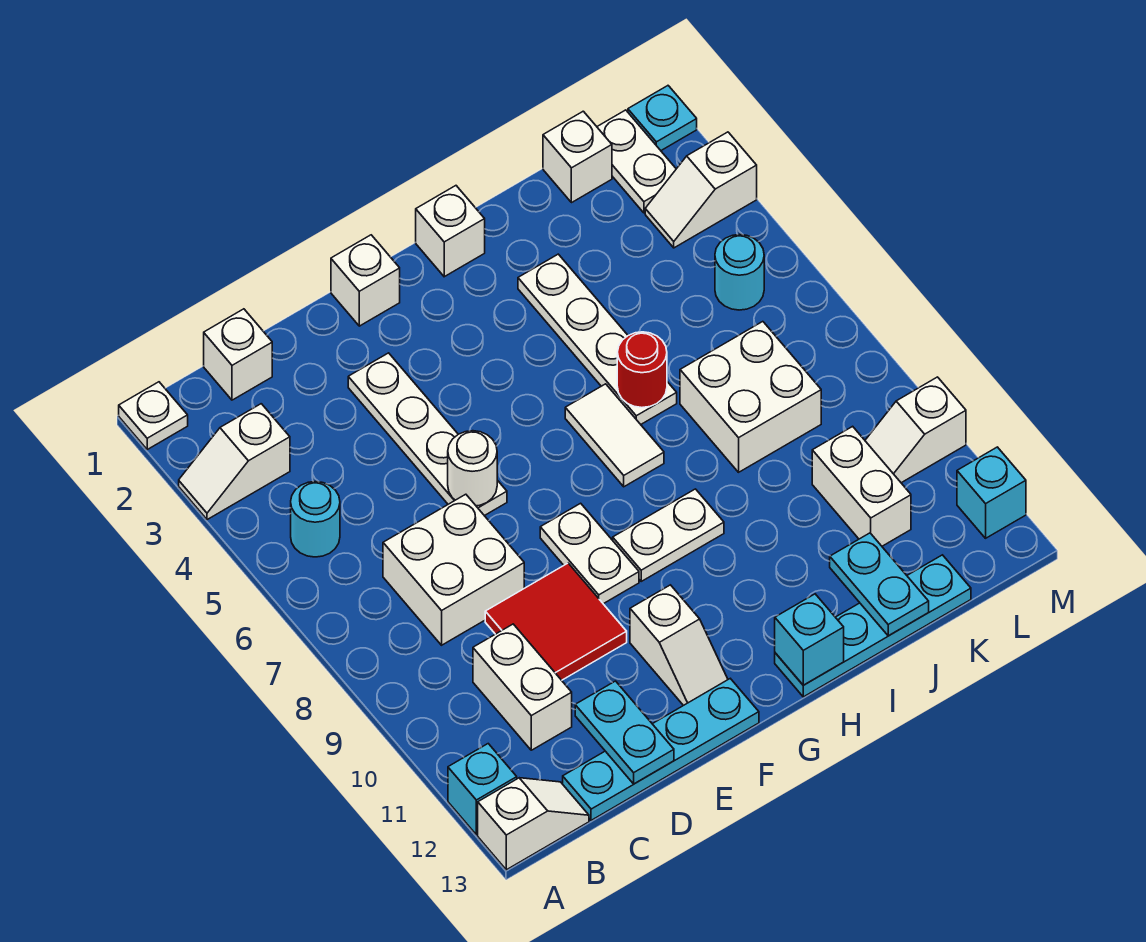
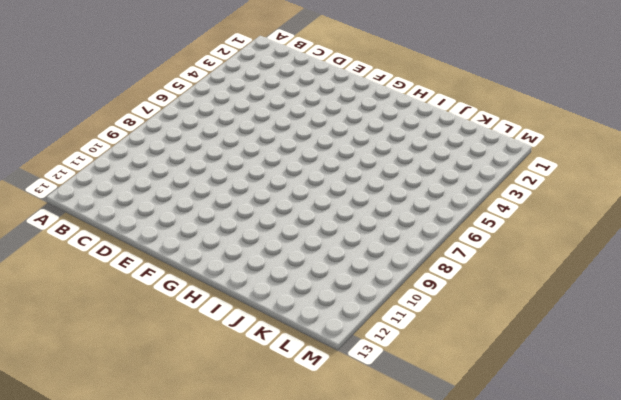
none -> white 1x1 plate [119,382,188,449]
none -> white 1x2 slope [179,404,290,520]
none -> cyan 1x1 brick [448,744,517,835]
none -> white 1x2 slope [478,778,589,870]

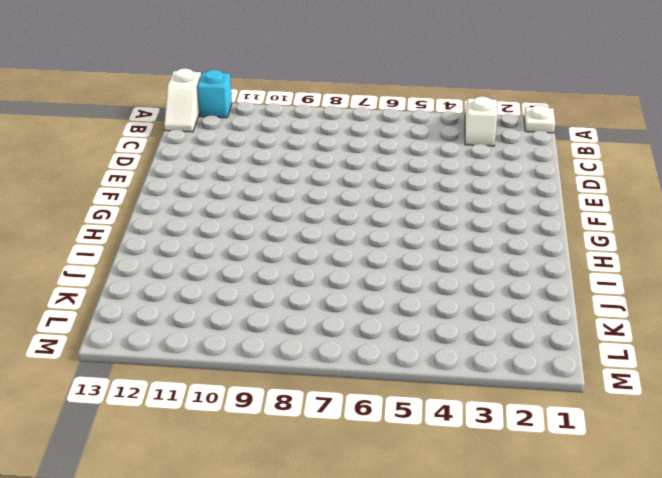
none -> cyan 1x1 round brick [291,482,340,557]
none -> white 1x1 brick [204,309,272,400]
none -> white 2x2 brick [383,494,524,645]
none -> white 1x2 brick [473,624,572,750]

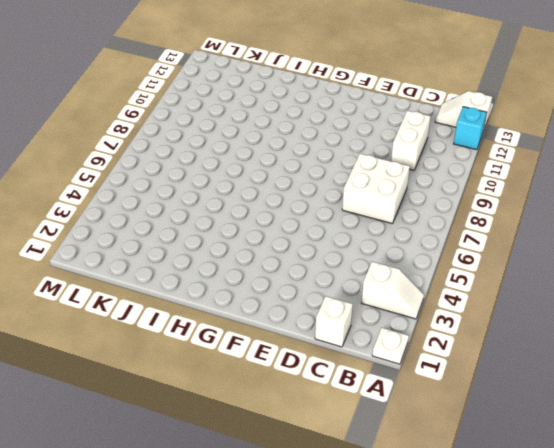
none -> cyan 1x1 round brick [291,482,340,557]
none -> cyan 1x4 plate [563,679,759,820]
none -> red 2x2 tile [485,563,627,680]
none -> white 1x4 plate [348,353,507,516]

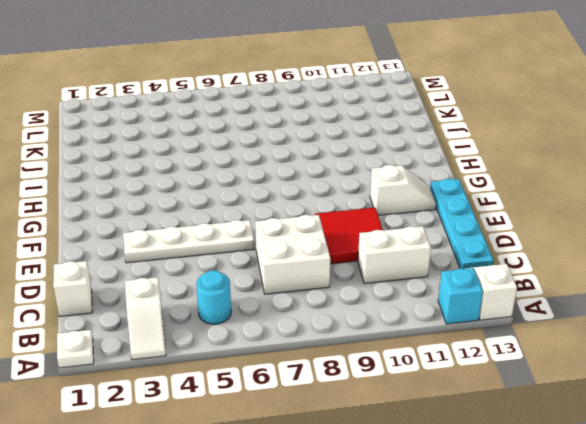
none -> white 1x1 brick [331,235,400,326]
none -> white 1x2 plate [540,503,639,604]
none -> white 1x2 plate [613,489,724,581]
none -> white 1x1 brick [416,186,485,277]

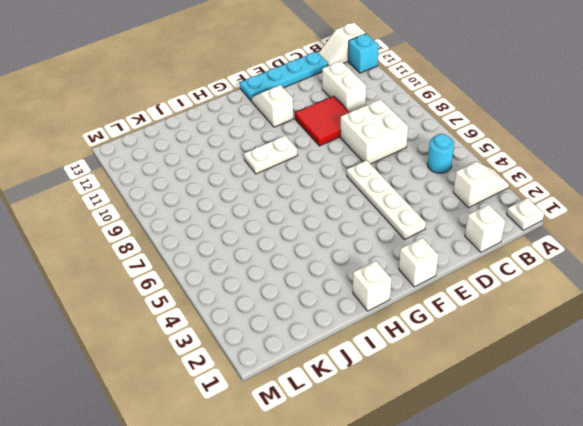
none -> white 1x2 plate [540,503,639,604]
none -> white 1x2 tile [565,384,664,487]
none -> cyan 1x4 plate [775,555,971,697]
none -> white 1x4 plate [518,254,677,424]

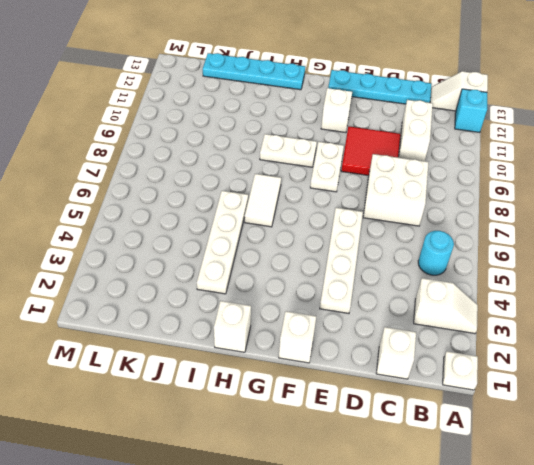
none -> white 2x2 brick [680,322,821,472]
none -> white 1x1 brick [543,111,612,203]
none -> white 1x2 brick [812,426,911,546]
none -> white 1x2 plate [597,110,676,213]

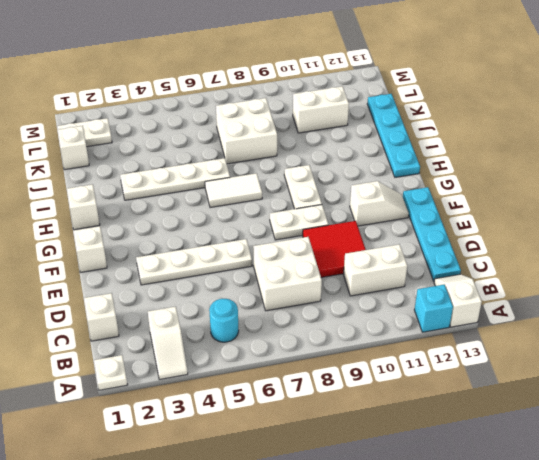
none -> white 1x2 slope [645,132,757,248]
none -> cyan 1x1 round brick [715,235,764,310]
none -> white 1x2 slope [865,377,966,483]
none -> cyan 1x1 plate [628,86,697,150]

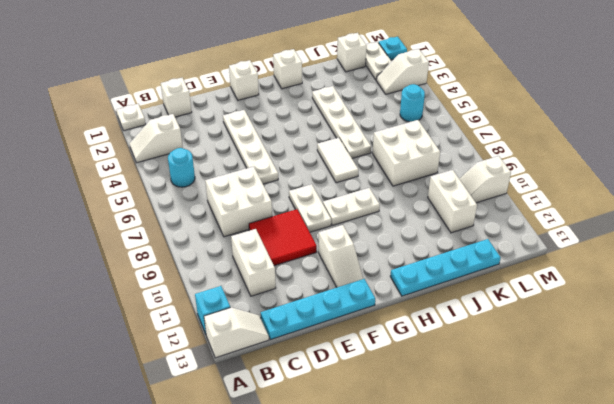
none -> cyan 1x1 brick [957,447,1026,538]
none -> cyan 1x2 plate [575,681,674,784]
none -> white 1x1 round brick [448,431,497,506]
none -> cyan 1x1 brick [775,594,844,685]

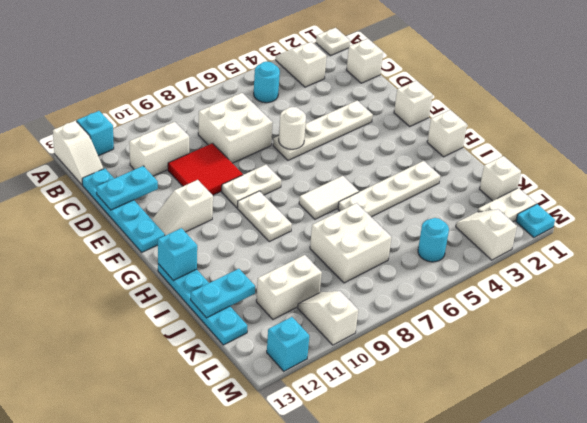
none -> red 1x1 round brick [617,332,667,408]

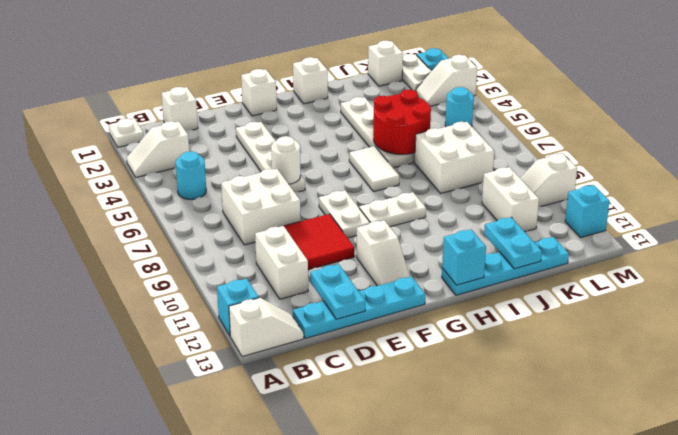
red 2x2 round brick [373,89,431,154] -> red 1x1 round brick [617,332,667,408]

